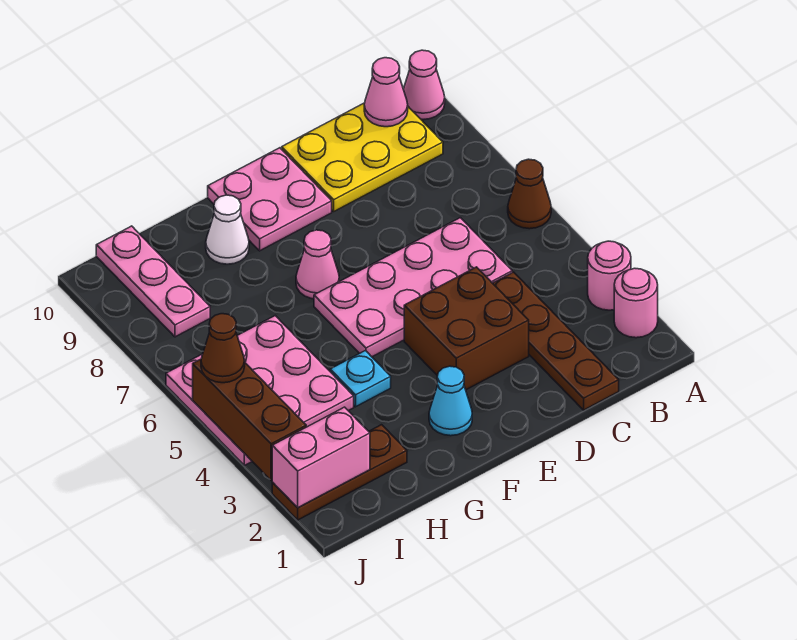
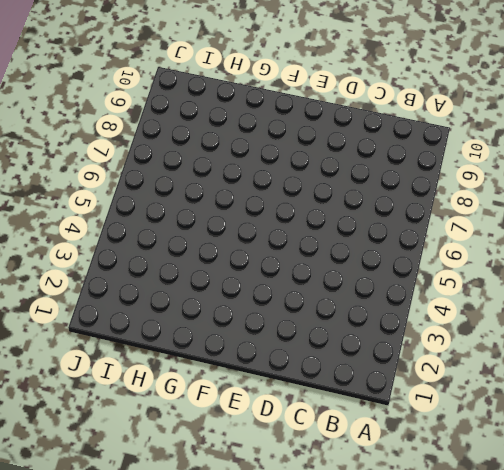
none -> pink 1x1 round brick [614,268,658,338]
none -> pink 1x1 round brick [588,241,631,310]
none -> brown 1x1 cone [508,159,551,229]

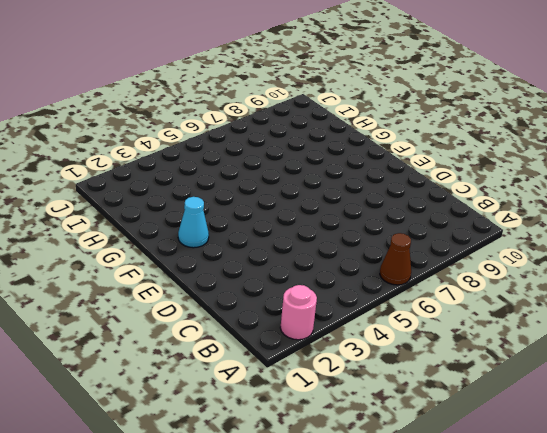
none -> pink 1x1 round brick [588,241,631,310]
none -> pink 1x1 cone [403,50,445,119]
none -> yellow 2x3 plate [282,103,443,211]

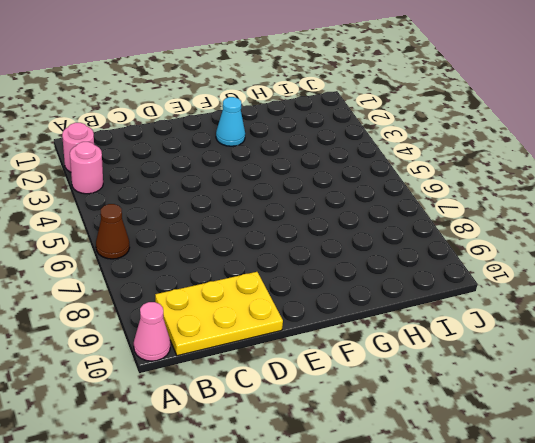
none -> brown 1x4 plate [493,272,619,410]
none -> pink 2x4 plate [314,218,512,357]
none -> brown 2x2 brick [404,267,529,390]

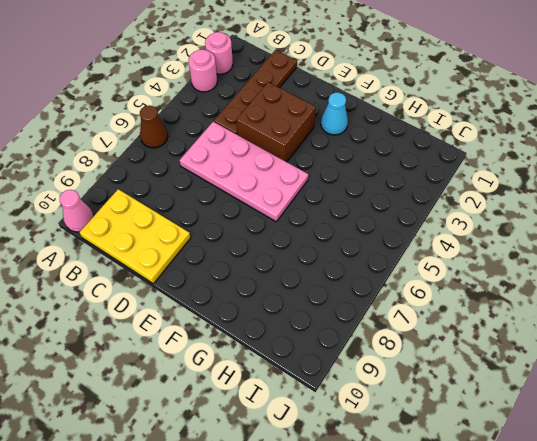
none -> pink 2x2 plate [208,148,332,251]
none -> pink 1x1 cone [296,230,339,299]
none -> cyan 1x1 plate [330,351,391,407]

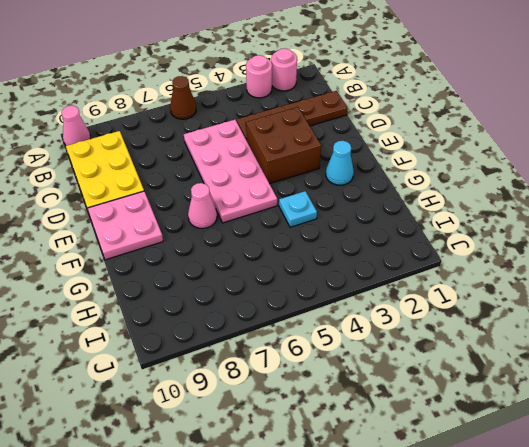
none -> white 1x1 cone [206,195,249,264]
none -> brown 1x3 plate [272,425,407,520]
none -> pink 3x3 plate [166,316,354,466]

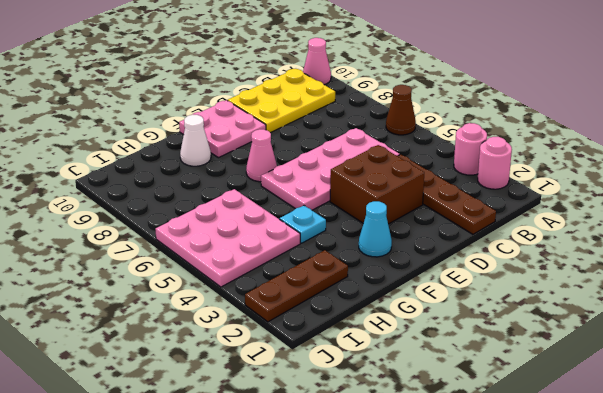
none -> pink 1x3 plate [96,226,210,337]
none -> pink 1x1 cone [364,58,408,127]
none -> pink 1x2 brick [272,407,370,508]

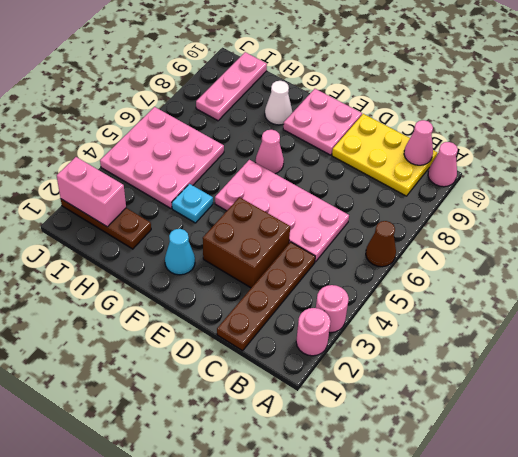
none -> brown 1x3 brick [193,359,306,480]
none -> brown 1x1 cone [201,314,245,383]

